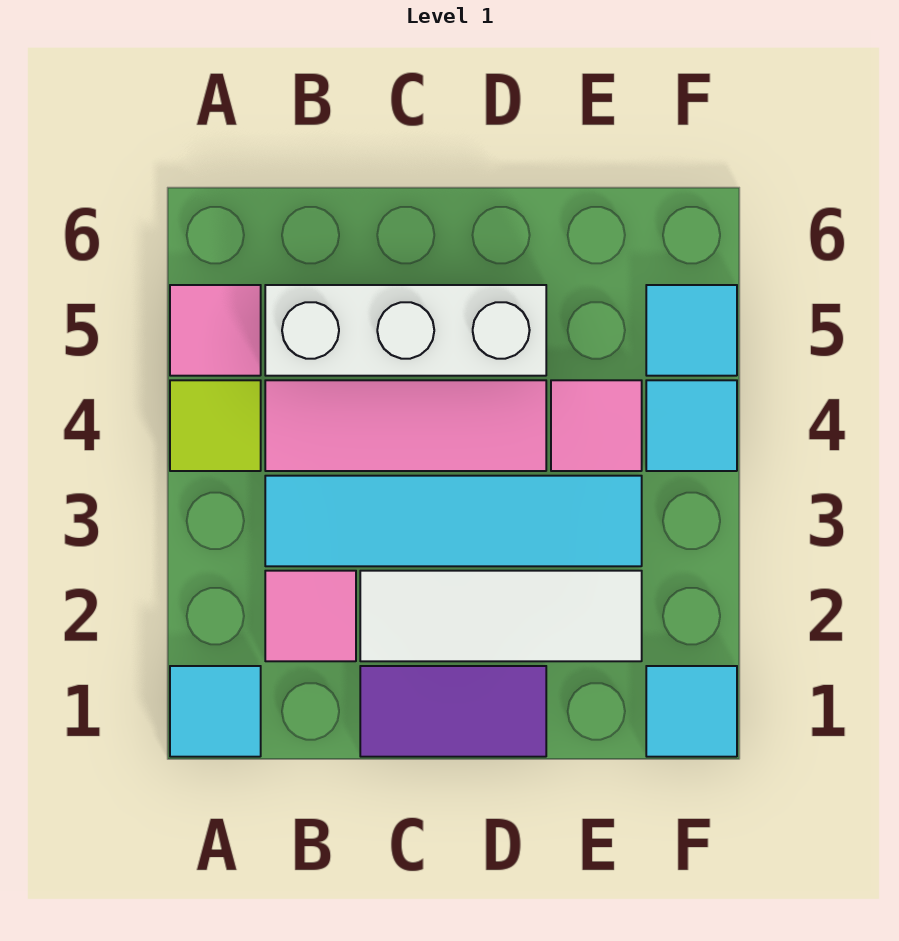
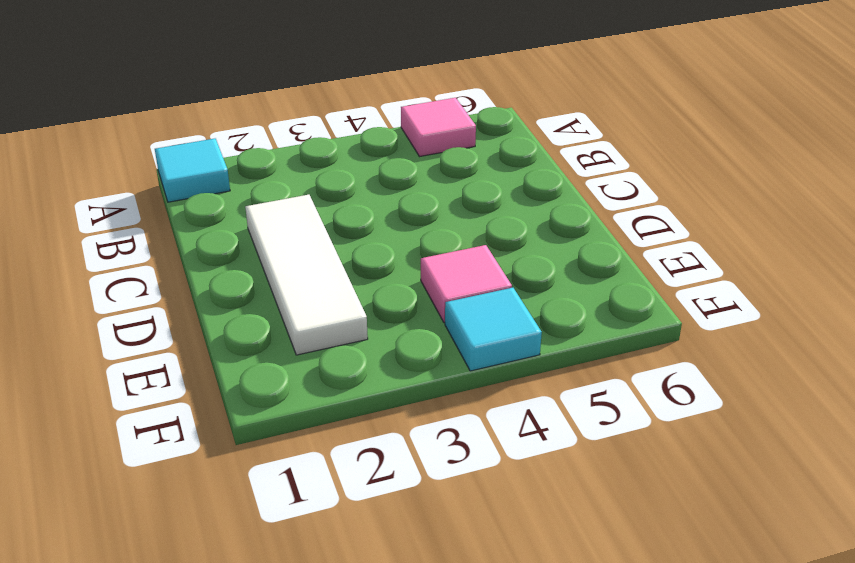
none -> lime 1x1 tile [170,380,261,471]
none -> pink 1x1 tile [265,571,356,661]
none -> cyan 1x4 tile [265,476,642,566]

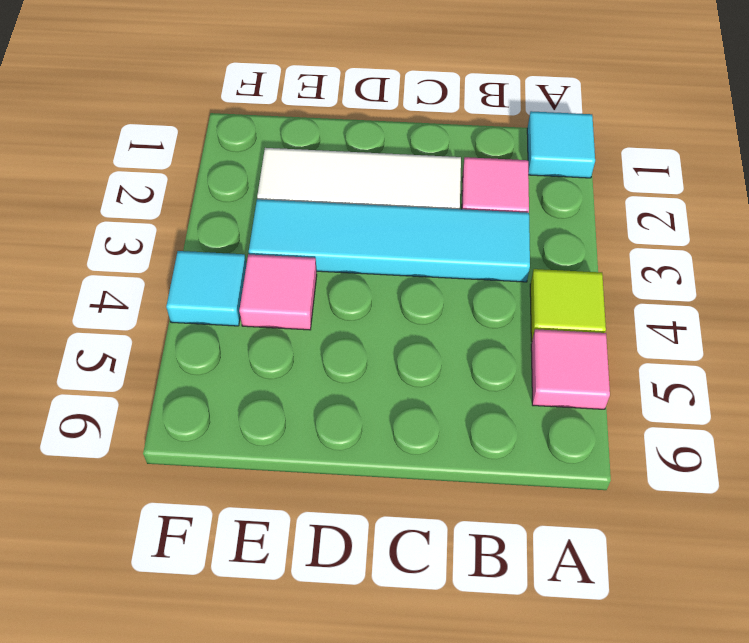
none -> pink 1x3 tile [265,380,546,471]
none -> white 1x3 brick [265,285,546,376]
none -> purple 1x2 tile [360,666,546,757]

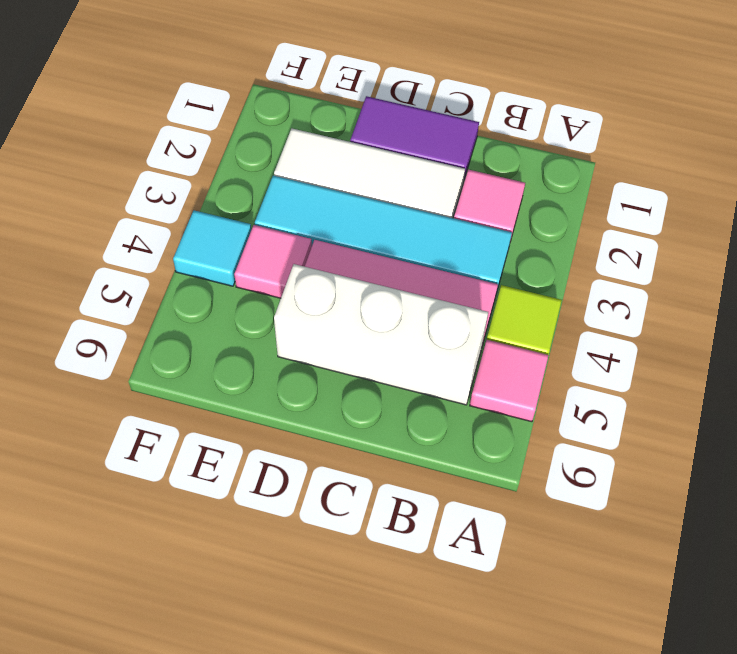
none -> cyan 1x1 tile [170,666,261,757]
none -> cyan 1x1 tile [646,666,737,757]
none -> cyan 1x1 tile [646,285,737,376]

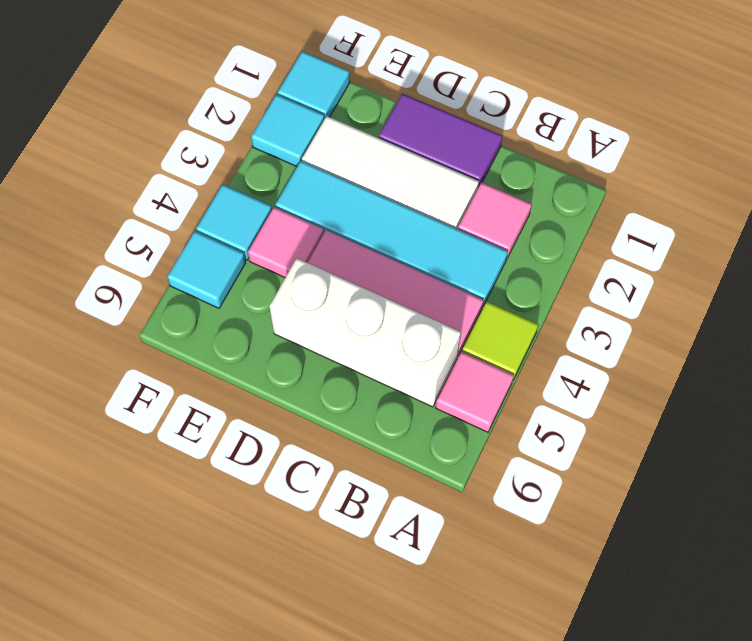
cyan 1x1 tile [251,94,324,166] -> cyan 1x1 tile moved to [170,666,261,757]

